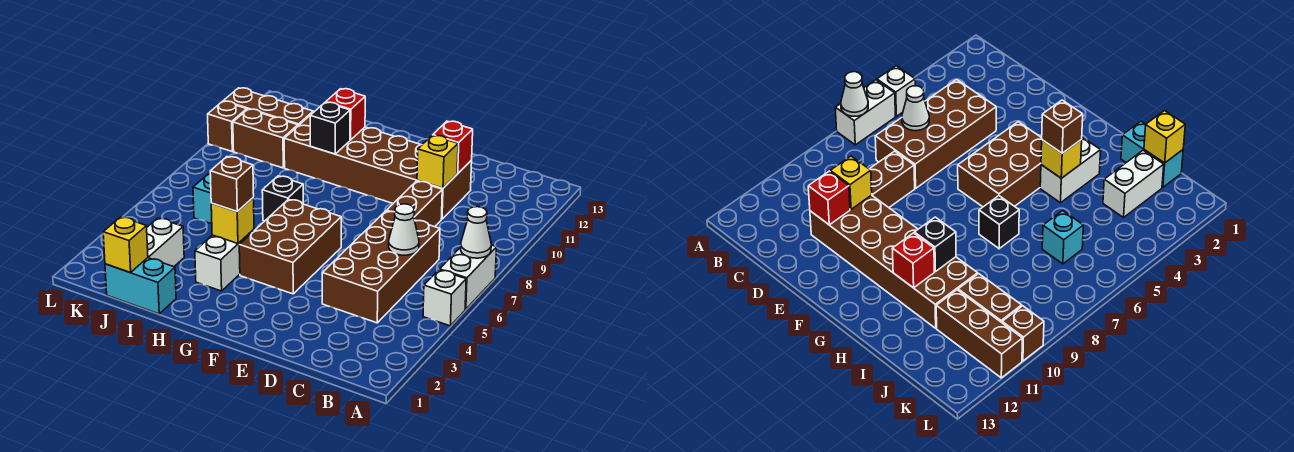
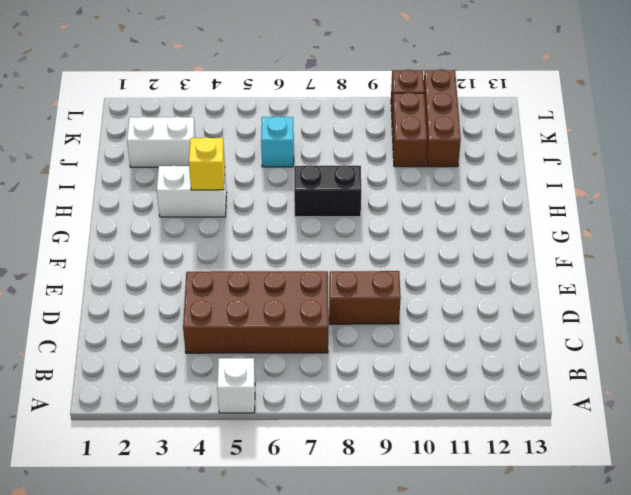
black 1x2 brick [294,165,361,217] -> black 1x1 brick [262,176,303,221]
none -> white 1x2 brick [440,245,497,309]
none -> brown 2x6 brick [284,112,472,219]
none -> brown 2x3 brick [239,199,341,294]

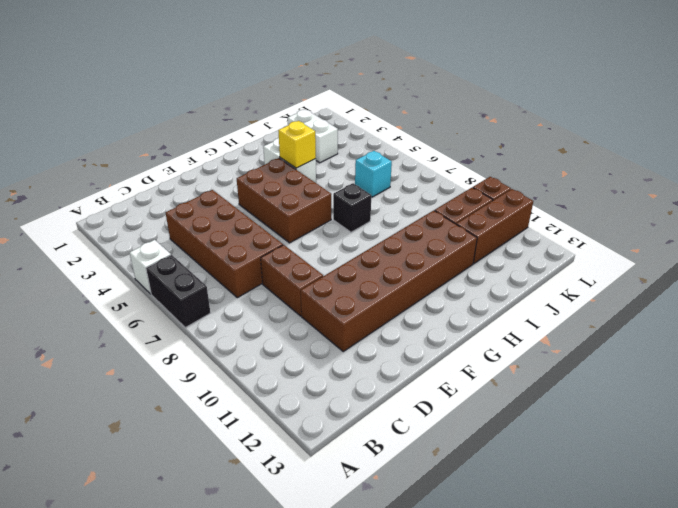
black 1x2 brick [146,255,210,327] -> white 1x2 brick [440,245,497,309]
none -> cyan 1x2 brick [105,258,176,314]
none -> white 1x1 cone [461,207,491,258]
none -> white 1x1 cone [389,204,419,255]

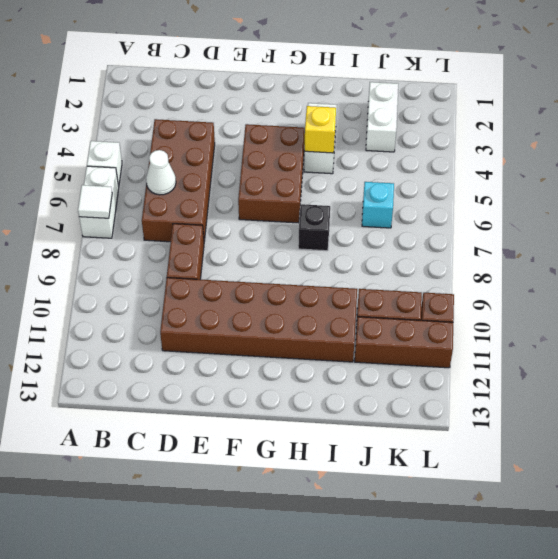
white 1x1 tile [78,185,112,218] -> white 1x1 cone [461,207,491,258]
none -> cyan 1x2 brick [105,258,176,314]
none -> yellow 1x1 brick [417,135,458,188]
none -> red 1x1 brick [433,121,473,173]

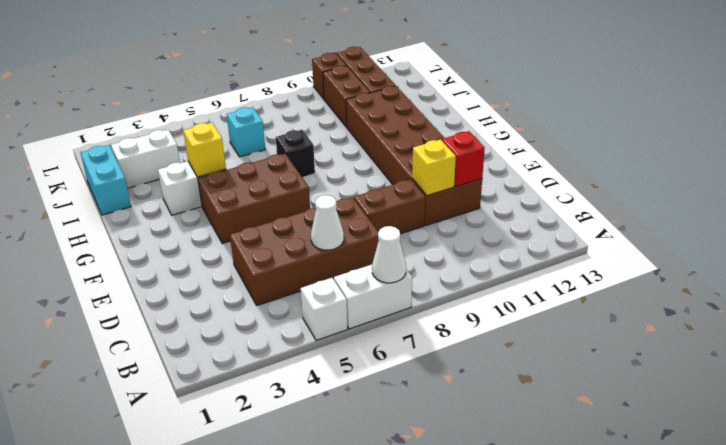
none -> black 1x1 brick [310,102,350,154]
none -> red 1x1 brick [326,89,365,140]
none -> yellow 1x1 brick [103,217,148,273]

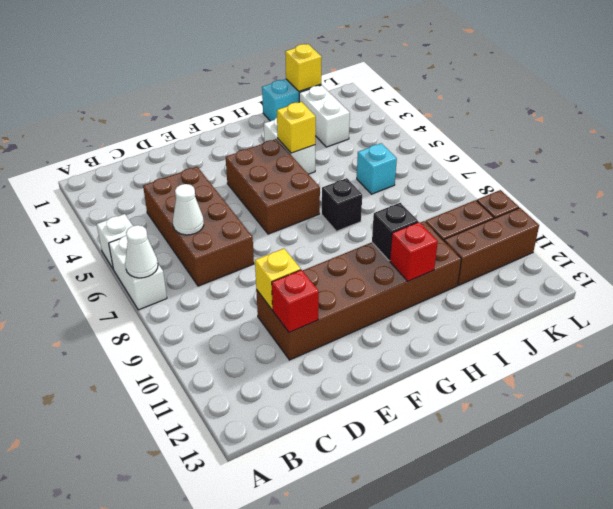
none -> brown 1x2 brick [387,181,442,227]
none -> brown 1x1 brick [210,157,254,211]

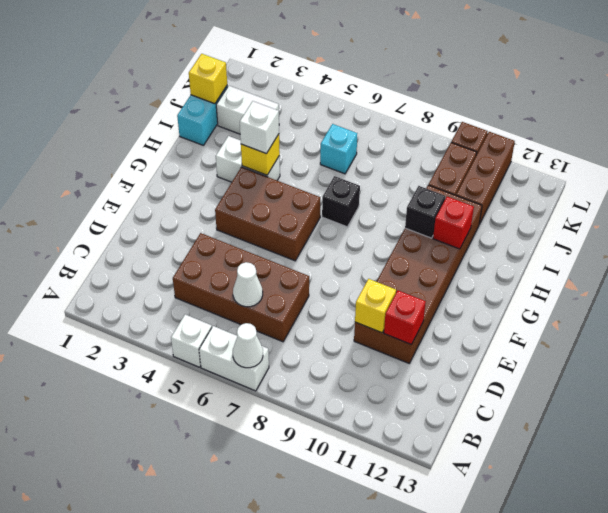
white 1x1 brick [240,101,279,154] -> brown 1x1 brick [210,157,254,211]
none -> brown 1x2 brick [387,181,442,227]

